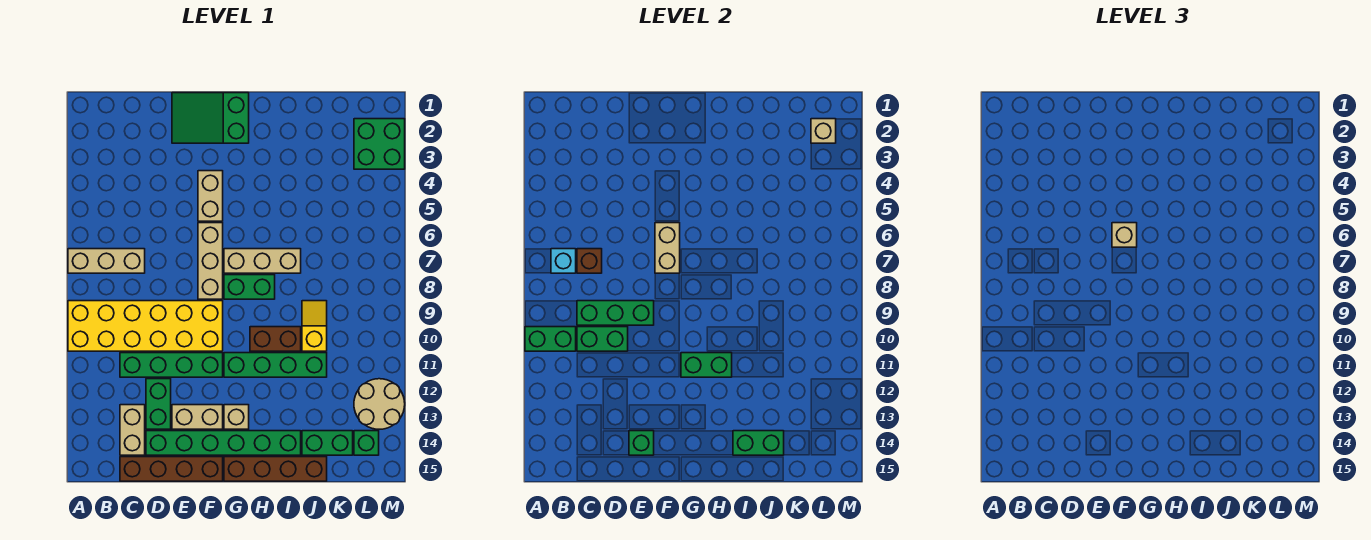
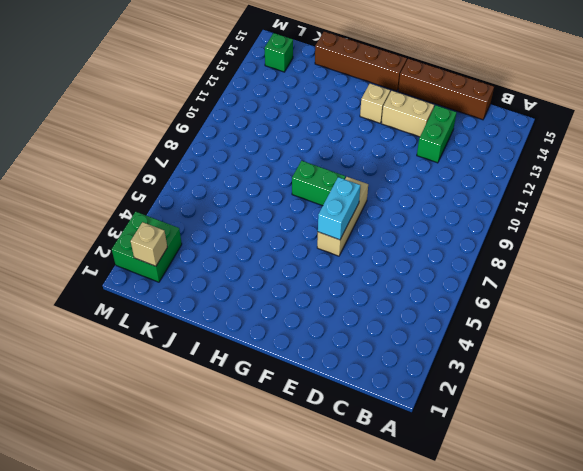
cyan 1x2 brick [318,177,360,240] -> tan 1x2 brick [655,223,680,273]
none -> tan 1x3 brick [68,249,145,273]
none -> yellow 2x6 brick [68,301,223,351]
none -> green 1x4 brick [120,353,223,377]
none -> tan 1x2 brick [120,405,145,455]

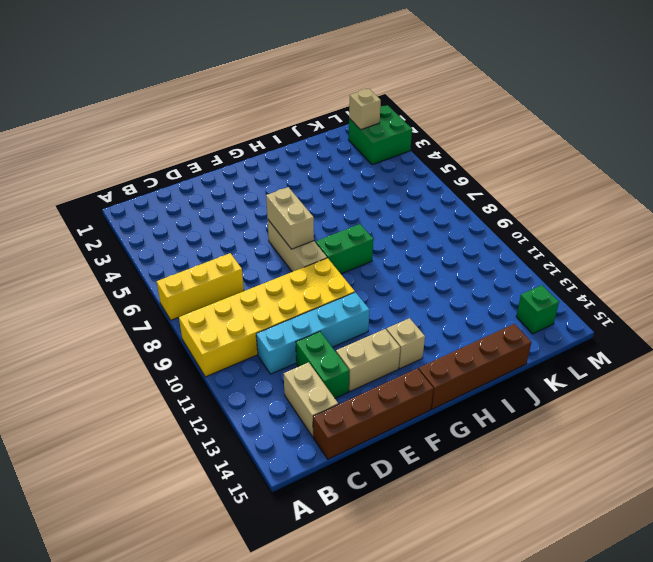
yellow 1x3 brick [157,253,244,320] -> tan 1x3 brick [68,249,145,273]
cyan 1x4 brick [256,292,369,374] -> green 1x4 brick [120,353,223,377]
none -> green 1x6 brick [146,431,301,455]
none -> green 2x3 slope [172,93,249,143]
none -> tan 1x2 brick [198,171,223,221]
none -> tan 1x3 brick [224,249,301,273]

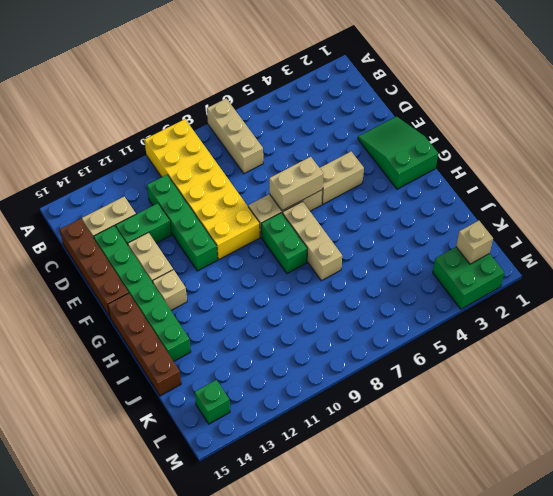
none -> green 1x4 brick [224,353,327,377]
none -> brown 1x2 brick [250,327,301,351]
none -> yellow 1x2 slope [302,301,327,351]
none -> green 1x2 brick [302,431,353,455]

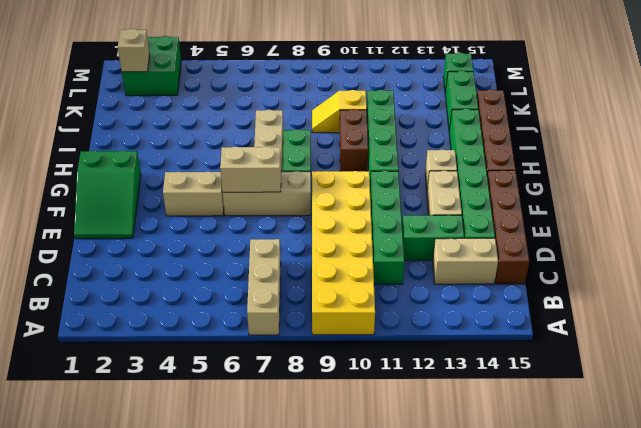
none -> tan 2x2 round brick [354,379,405,429]
none -> green 1x2 brick [525,327,576,351]
none -> cyan 1x1 brick [551,249,576,273]
none -> brown 1x1 brick [577,249,602,273]

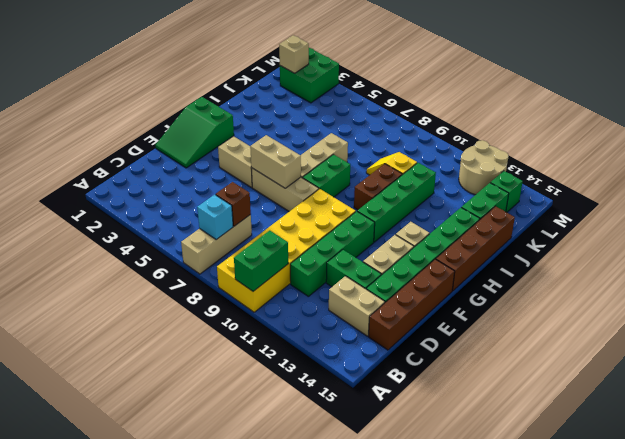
none -> green 1x3 brick [577,301,654,325]
none -> green 1x2 brick [577,327,628,351]
none -> green 1x1 brick [629,431,654,455]
none -> green 1x2 brick [681,353,732,377]

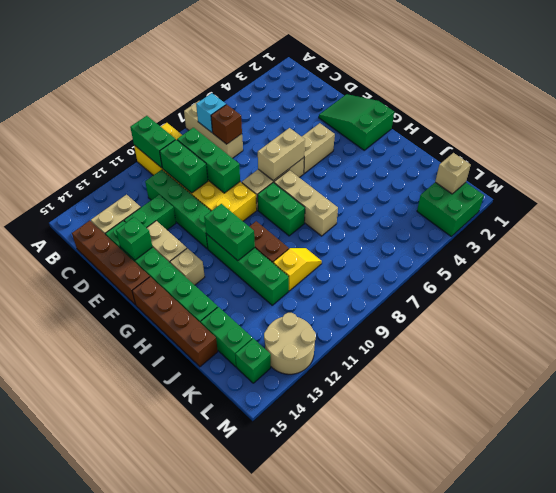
none -> green 1x2 brick [733,431,784,455]
none -> tan 1x1 brick [1112,223,1137,247]

